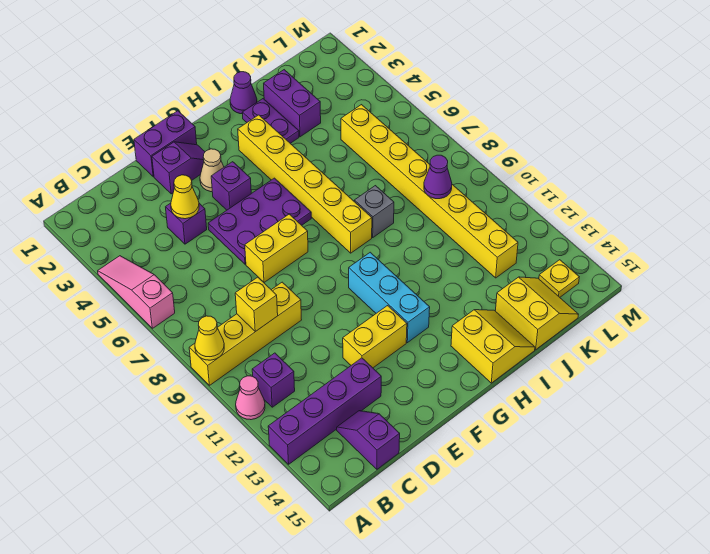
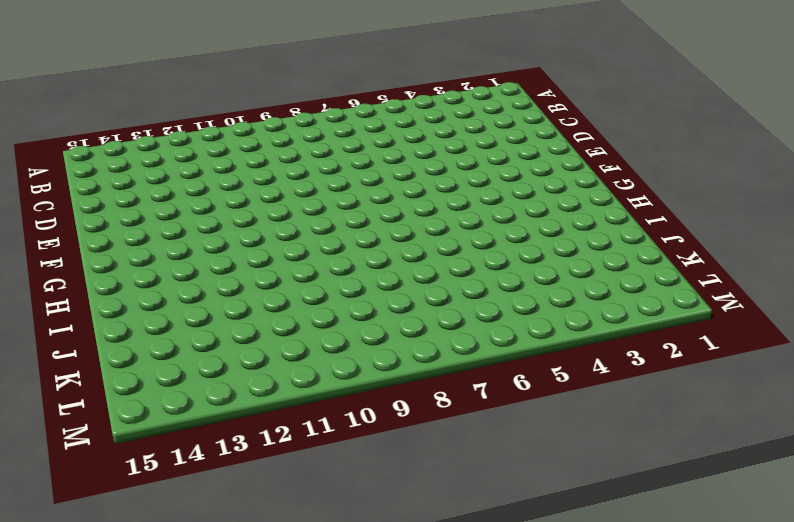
none -> pink 1x3 slope [98,256,175,328]
none -> yellow 1x4 brick [189,282,301,385]
none -> pink 1x1 cone [236,376,265,420]

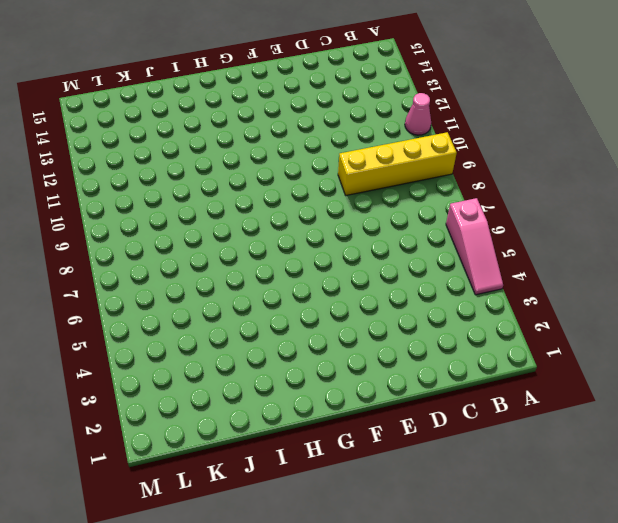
none -> purple 1x4 brick [268,358,381,464]
none -> purple 1x1 brick [252,353,295,407]
none -> purple 1x2 slope [337,411,400,469]

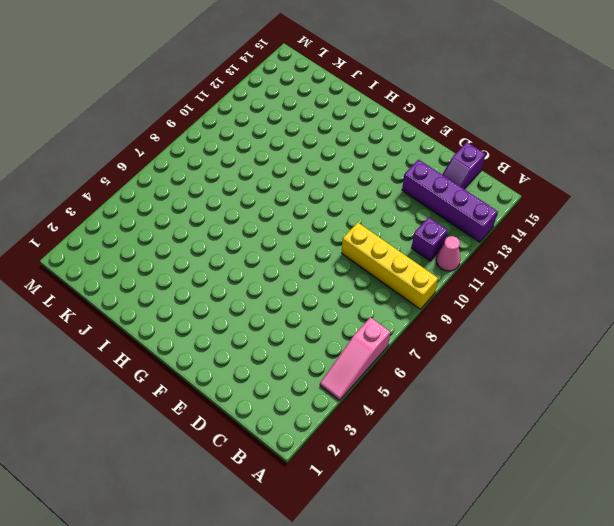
none -> purple 1x1 brick [166,203,207,244]
none -> purple 1x2 brick [134,111,197,177]
none -> purple 1x2 slope [152,142,205,194]

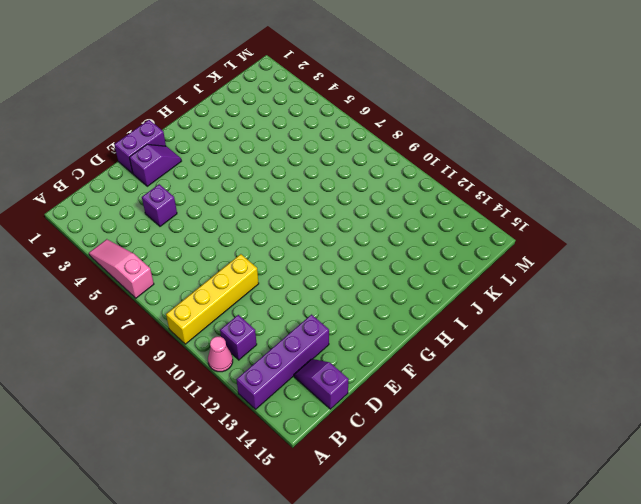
none -> purple 2x3 plate [208,178,311,264]
none -> yellow 1x2 brick [245,214,308,282]
none -> yellow 1x2 brick [343,306,407,368]

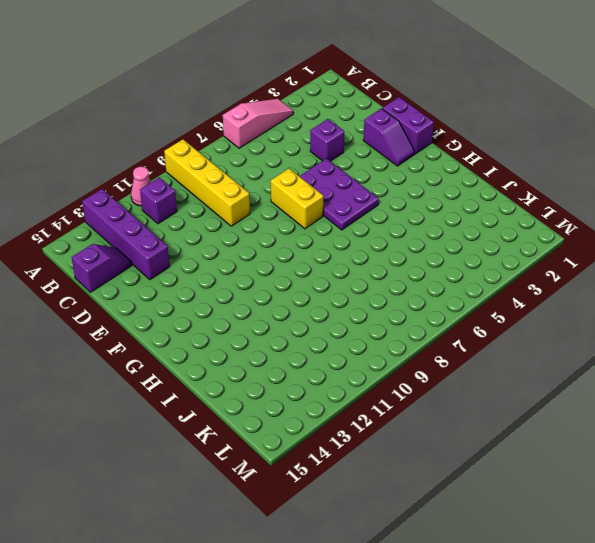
none -> yellow 1x2 brick [343,306,407,368]
none -> tan 1x1 cone [200,149,224,192]
none -> purple 1x1 brick [211,162,251,210]

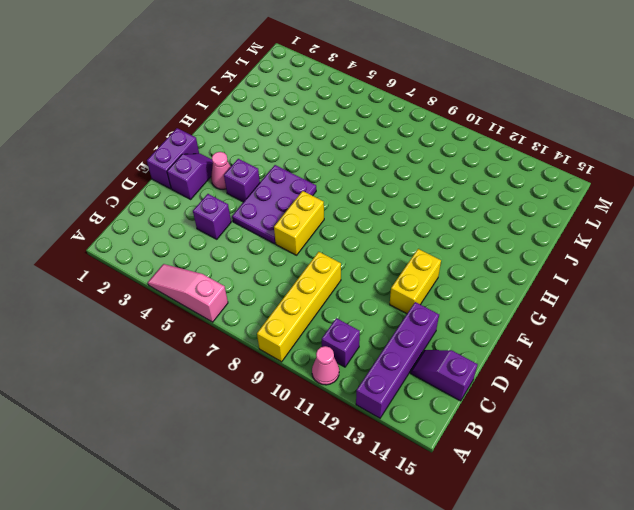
pink 1x1 cone [211,152,231,189] -> tan 1x1 cone [200,149,224,192]
none -> cyan 1x3 brick [349,252,430,343]
none -> yellow 1x6 brick [238,115,372,253]
none -> yellow 2x2 slope [451,310,535,383]

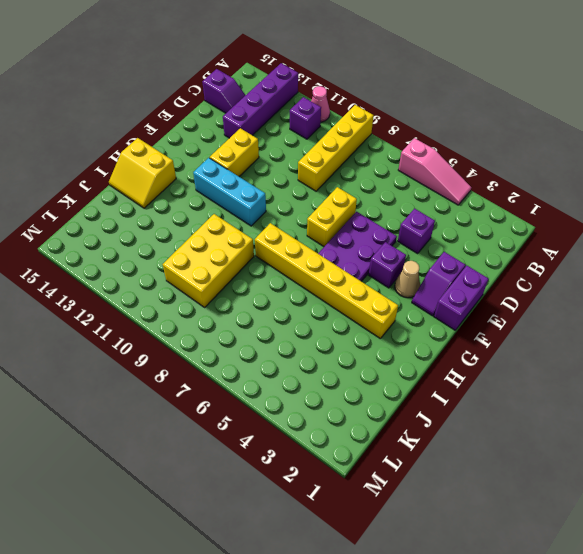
yellow 2x3 brick [163,214,254,307] -> yellow 1x8 brick [341,105,518,278]
none -> purple 1x1 cone [230,72,257,114]
none -> purple 1x2 plate [242,99,299,143]
none -> grey 1x1 brick [354,186,394,237]

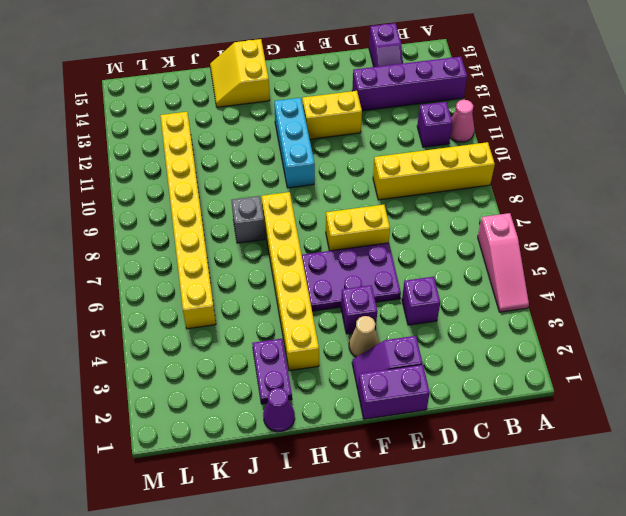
none -> purple 1x2 brick [264,70,321,137]
none -> yellow 2x2 slope [496,277,578,350]
none -> yellow 1x1 plate [539,260,579,297]

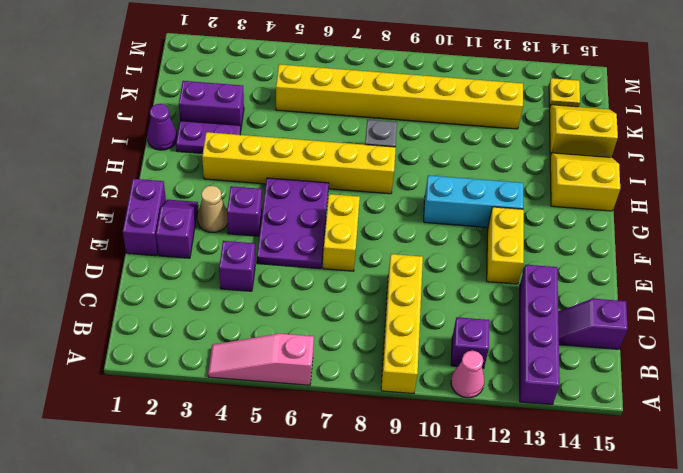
none -> yellow 1x1 cone [195,316,224,360]
none -> yellow 1x1 brick [235,277,278,332]
none -> yellow 1x1 cone [171,175,199,219]

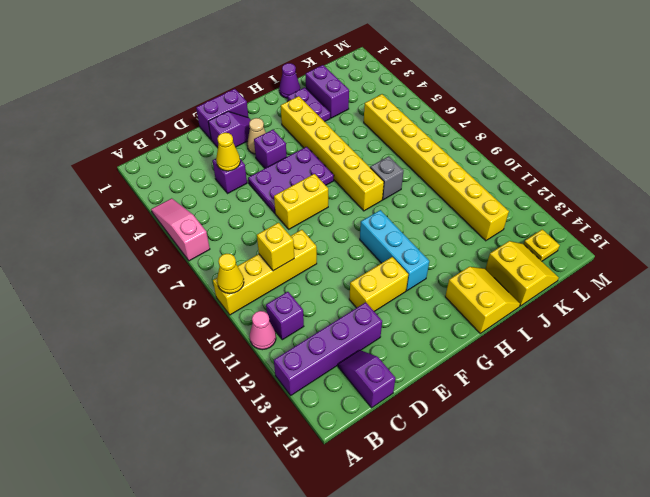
none -> purple 1x1 cone [424,155,452,199]

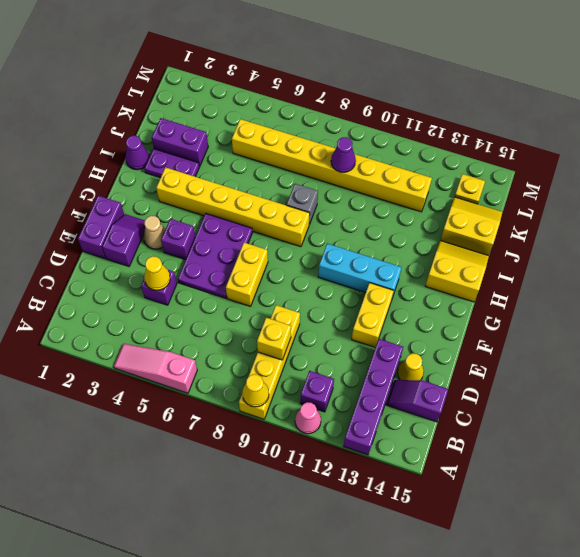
yellow 1x1 cone [398,353,424,380] -> none

